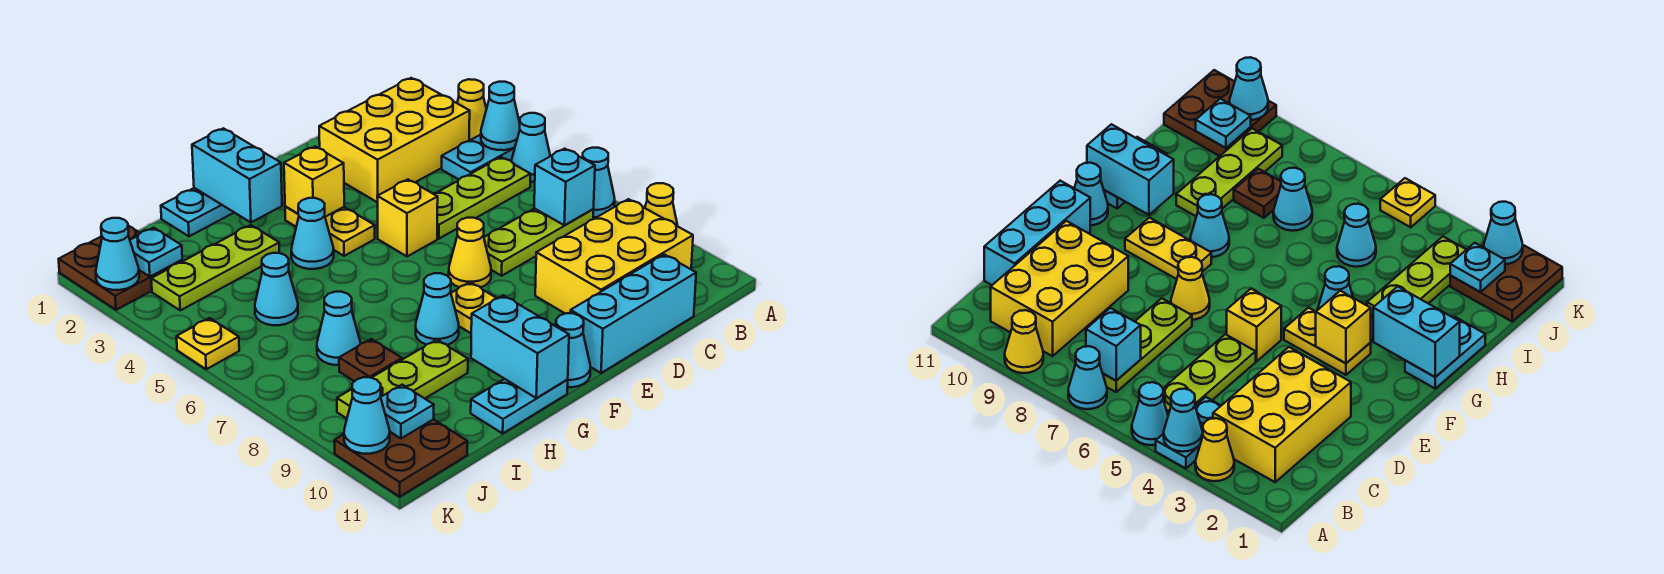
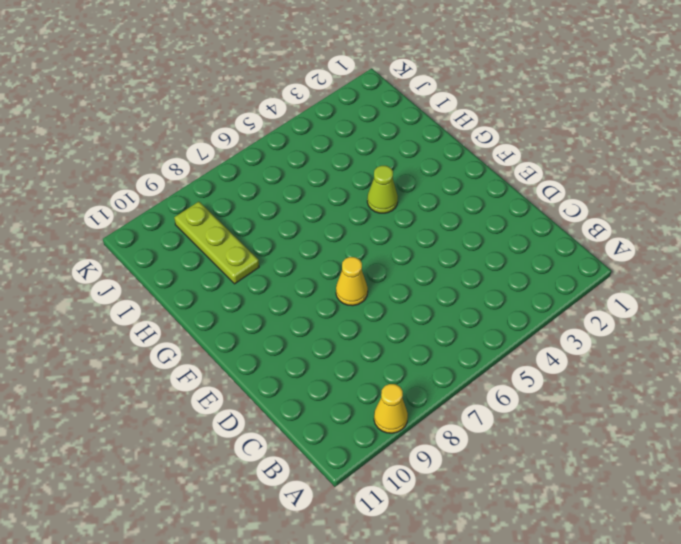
lime 1x1 cone [367,166,398,213] -> cyan 1x1 cone [291,198,334,269]
none -> yellow 1x1 cone [457,79,486,140]
none -> cyan 1x2 plate [442,135,515,179]
none -> cyan 1x1 cone [511,113,550,182]
none -> cyan 1x1 cone [583,148,615,217]

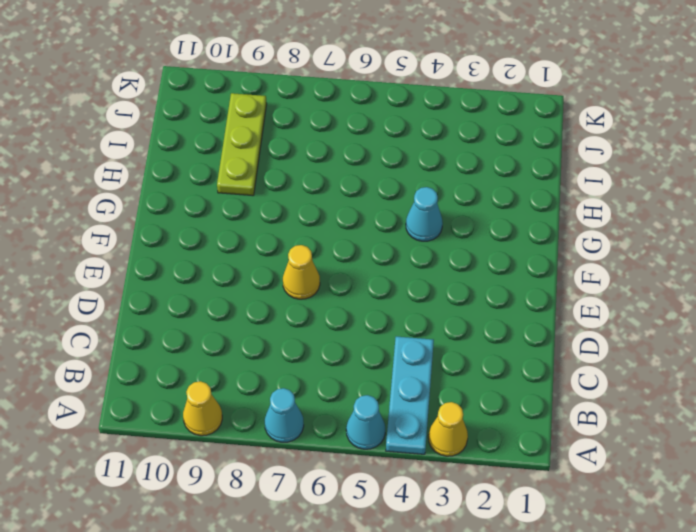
cyan 1x3 plate [386,337,434,454] -> cyan 1x2 plate [442,135,515,179]
none -> yellow 2x3 brick [319,78,470,203]
none -> lime 1x3 plate [434,157,530,239]
none -> lime 1x3 plate [484,208,593,276]
none -> yellow 2x3 brick [535,199,693,314]

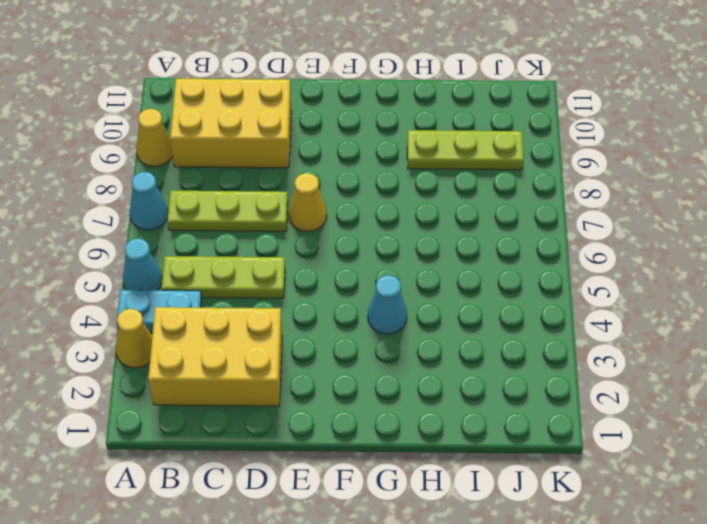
none -> cyan 1x3 brick [570,255,696,373]
none -> yellow 1x1 brick [377,180,438,256]
none -> yellow 1x2 plate [285,206,375,256]
none -> yellow 1x2 plate [451,282,497,333]

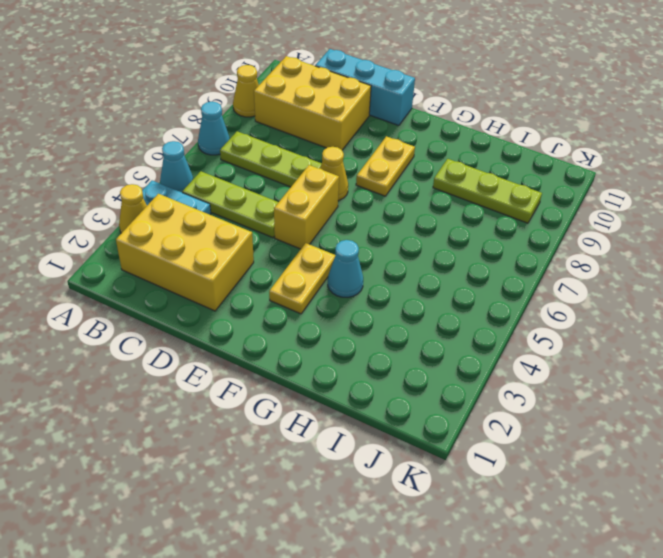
yellow 1x2 brick [274,165,339,249] -> yellow 1x1 brick [377,180,438,256]
none -> cyan 1x1 cone [556,313,590,387]
none -> cyan 1x2 plate [161,188,234,236]
none -> cyan 1x1 cone [416,273,459,345]
none -> cyan 1x2 plate [471,379,568,433]

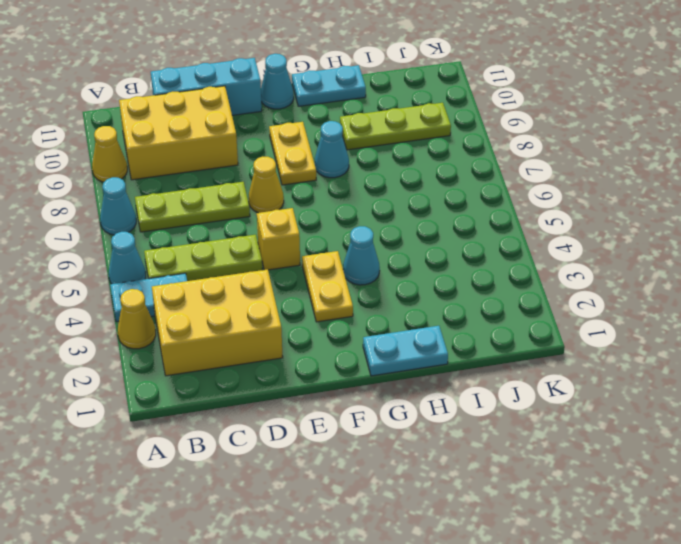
none -> lime 1x3 plate [151,225,280,310]
none -> cyan 1x1 cone [255,253,298,325]
none -> cyan 1x1 cone [317,292,361,365]
none -> brown 1x1 plate [339,339,402,381]

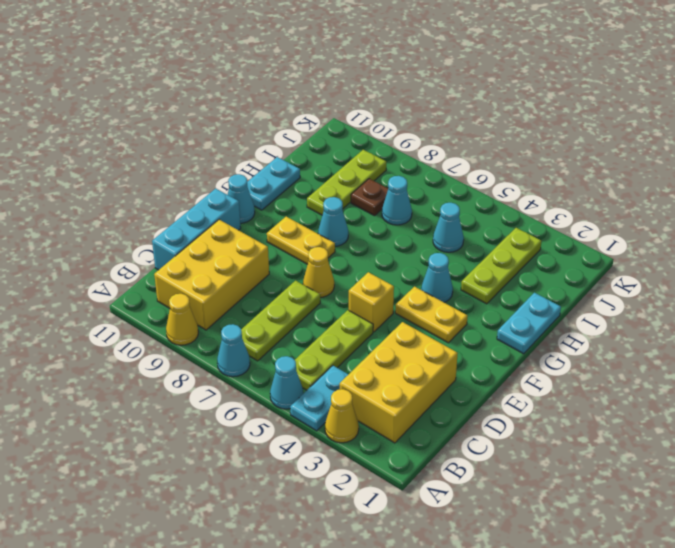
none -> brown 2x2 plate [59,226,182,310]
none -> brown 2x2 plate [335,419,467,497]
none -> yellow 1x1 plate [177,318,239,369]
none -> cyan 1x1 cone [481,82,520,150]

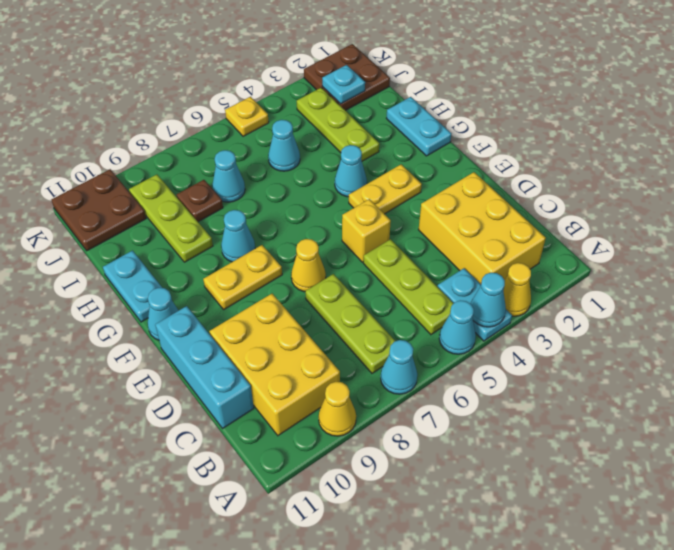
none -> cyan 1x1 brick [534,149,595,225]
none -> yellow 1x1 brick [284,147,344,217]
none -> cyan 1x2 brick [192,128,282,222]
none -> cyan 1x2 brick [471,295,569,398]

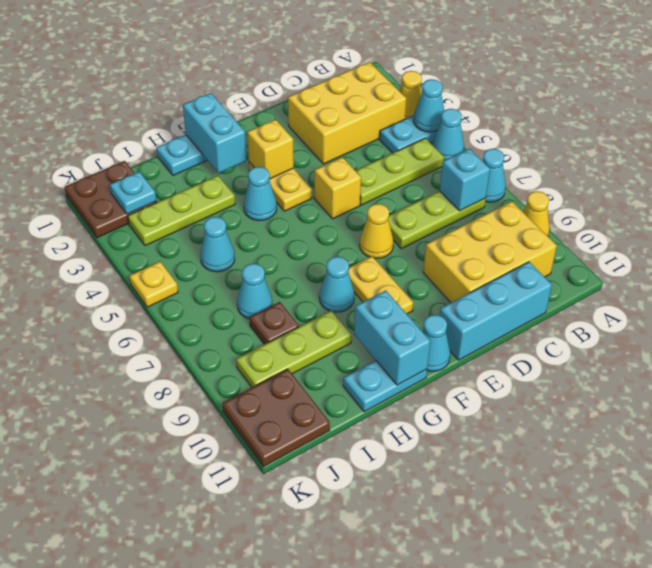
none -> cyan 1x1 plate [381,385,434,438]
none -> cyan 1x1 cone [96,218,139,290]
none -> cyan 1x1 cone [344,377,390,454]

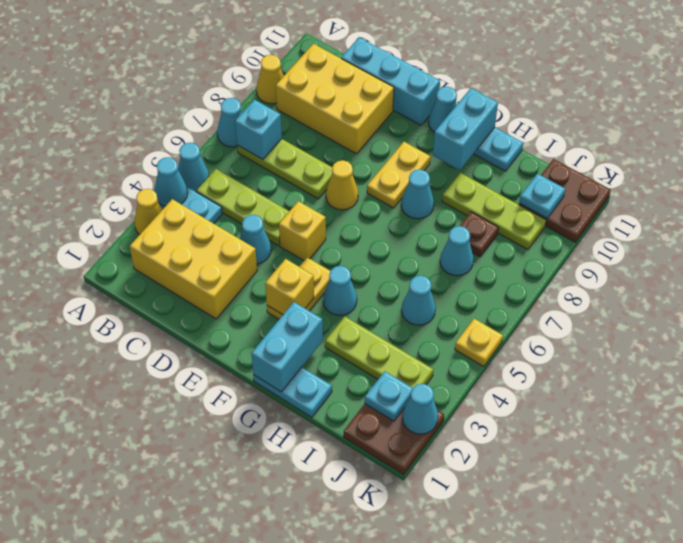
cyan 1x1 cone [240,215,271,264] -> cyan 1x1 cone moved to [344,377,390,454]

